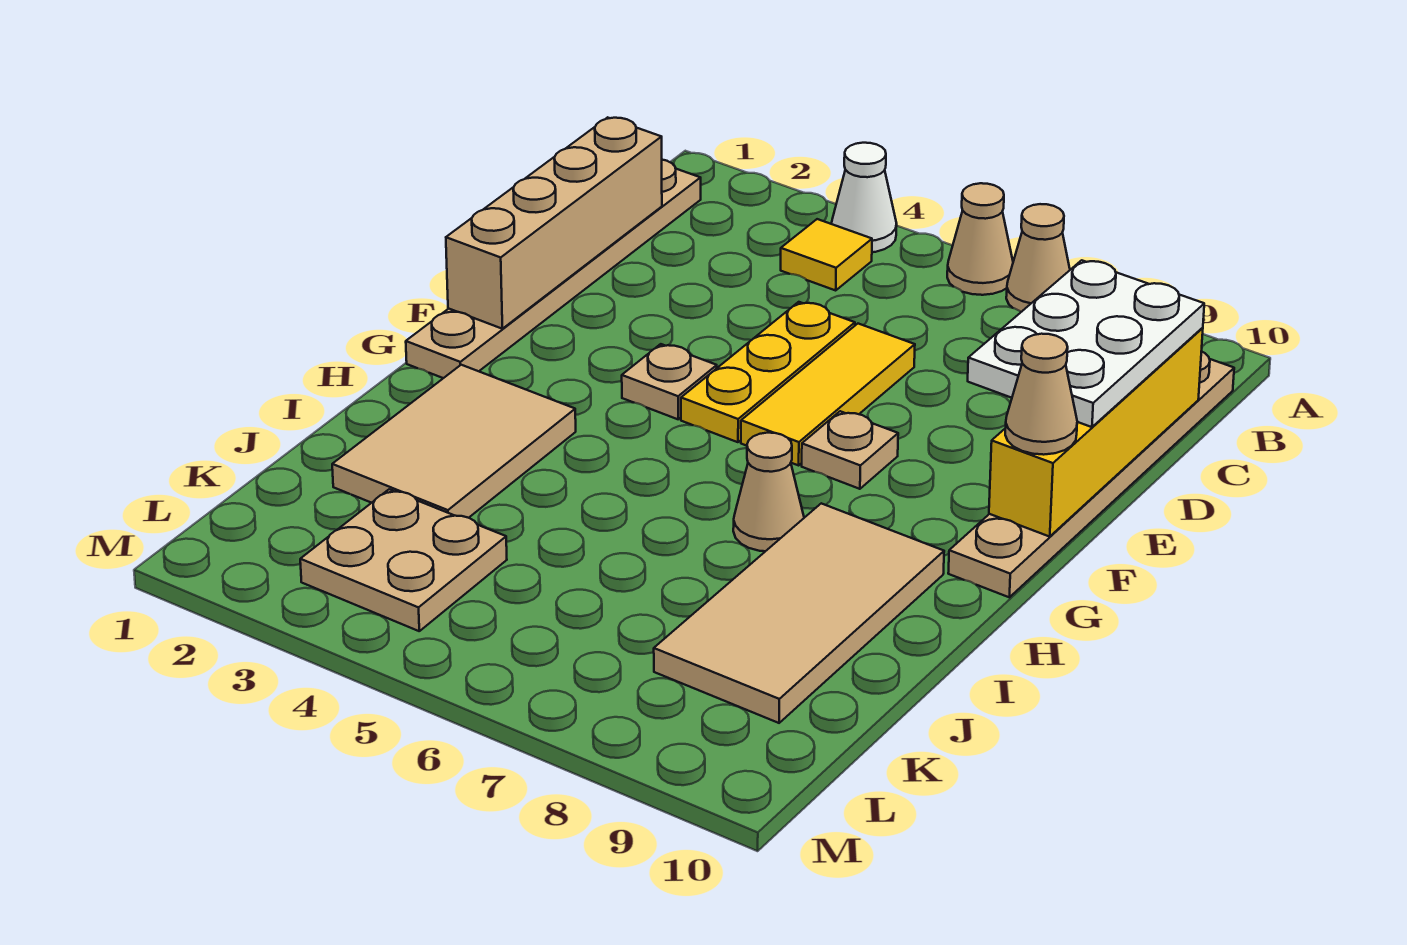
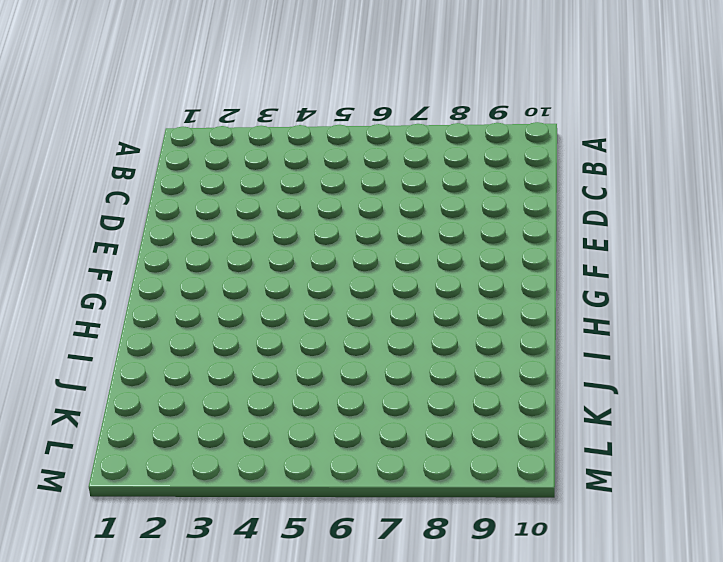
none -> white 1x1 cone [831,143,897,252]
none -> tan 1x1 cone [947,183,1013,295]
none -> tan 1x1 cone [1006,204,1070,312]

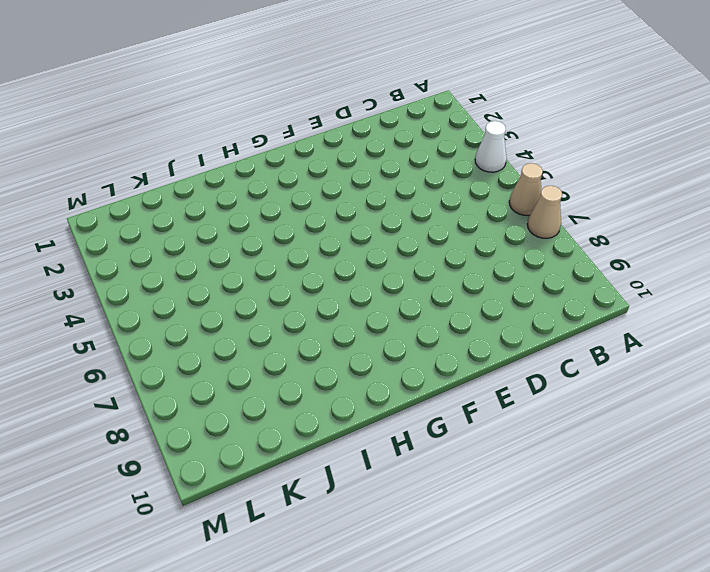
none -> tan 1x6 plate [406,160,701,378]
none -> yellow 1x1 tile [781,219,872,290]
none -> tan 1x6 plate [948,351,1234,597]

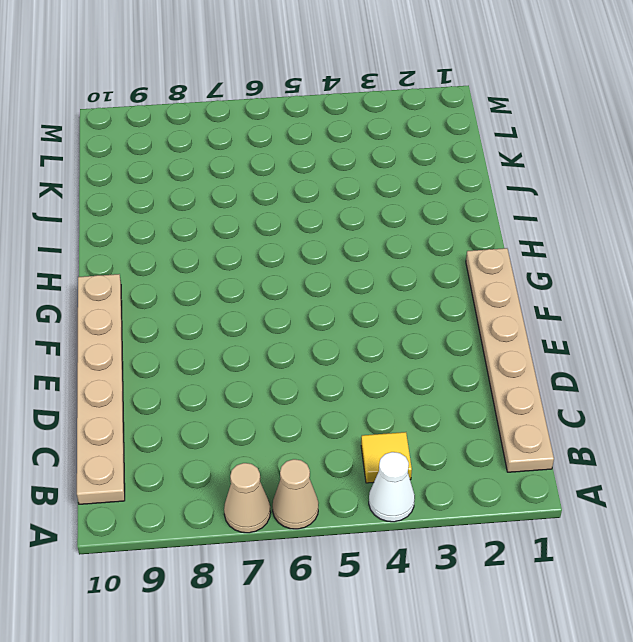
none -> yellow 1x3 plate [681,302,855,442]
none -> yellow 1x3 tile [741,324,915,465]
none -> tan 1x1 plate [622,344,717,419]

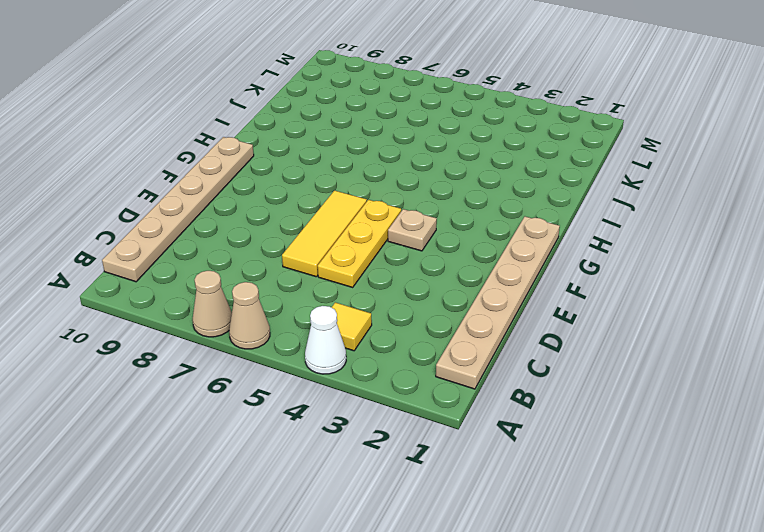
none -> tan 1x1 plate [802,411,898,489]
none -> tan 2x3 tile [332,365,576,518]
none -> tan 1x1 cone [733,433,804,551]

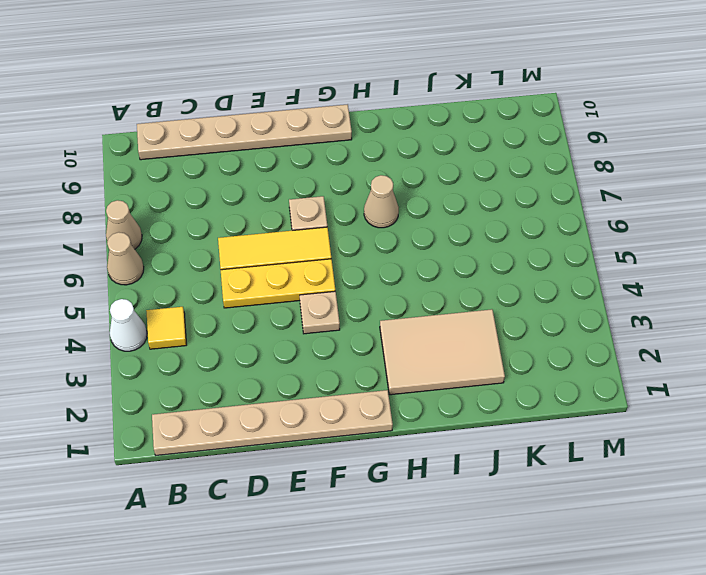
none -> tan 2x4 tile [654,503,944,723]
none -> tan 2x2 plate [300,489,507,631]
none -> tan 1x4 brick [446,117,662,329]

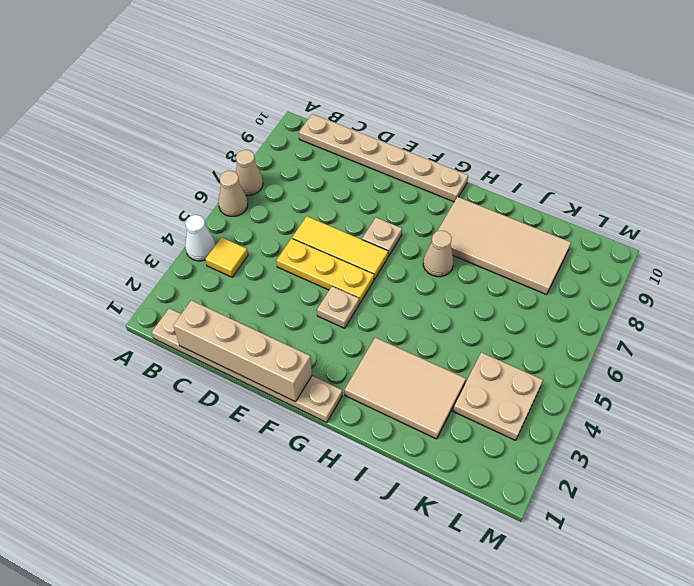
none -> yellow 1x4 brick [989,328,1203,537]
none -> white 2x3 plate [968,260,1204,427]
none -> tan 1x1 cone [1005,334,1077,455]

